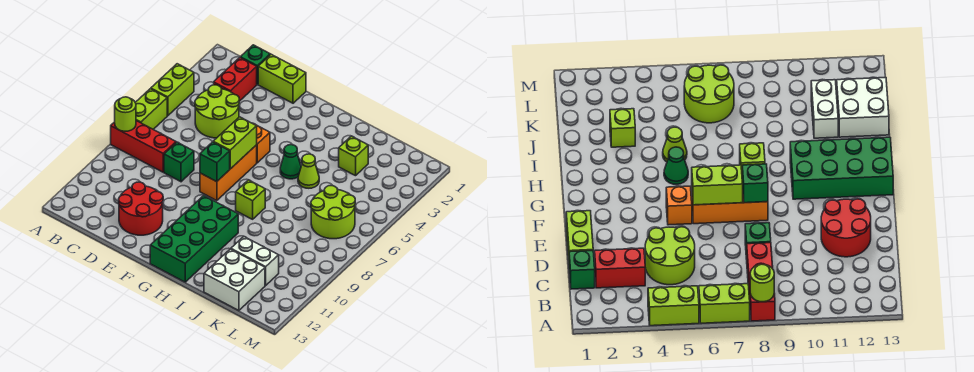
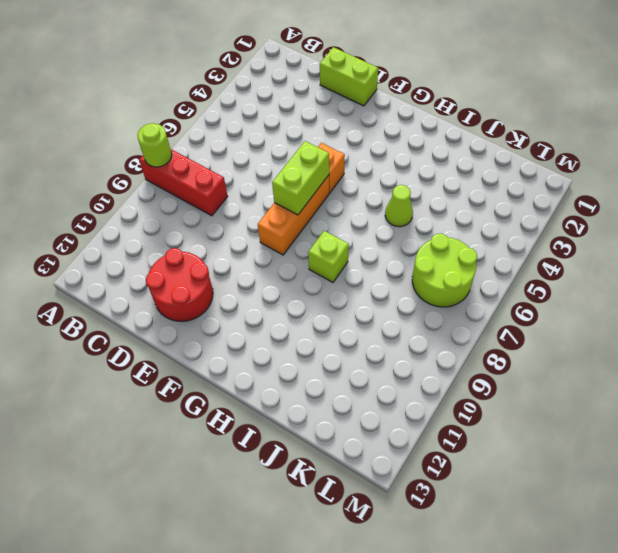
none -> lime 1x2 brick [151,64,194,116]
none -> lime 1x2 brick [135,89,167,129]
none -> green 1x1 brick [240,45,270,84]

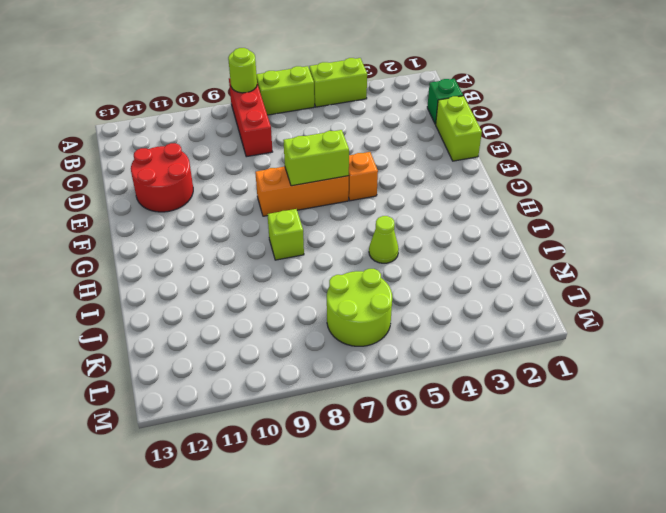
none -> red 1x2 brick [214,58,257,101]
none -> lime 2x2 round brick [195,85,239,138]
none -> green 1x1 brick [164,142,194,182]

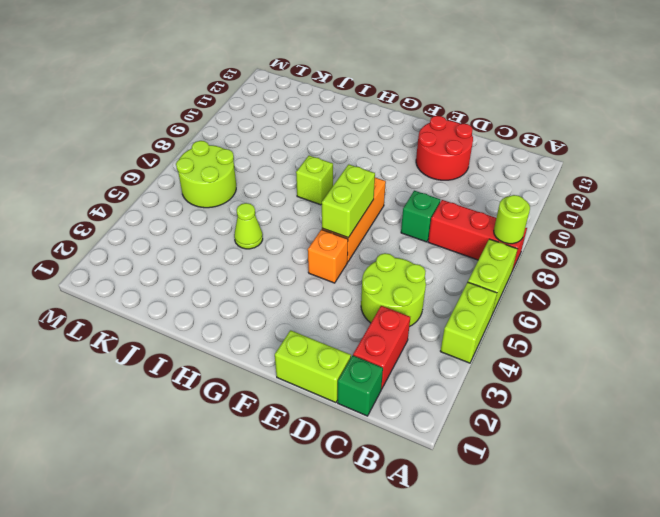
none -> green 2x4 brick [150,196,238,282]
none -> green 1x1 cone [280,145,301,179]
none -> lime 1x1 brick [339,136,368,176]

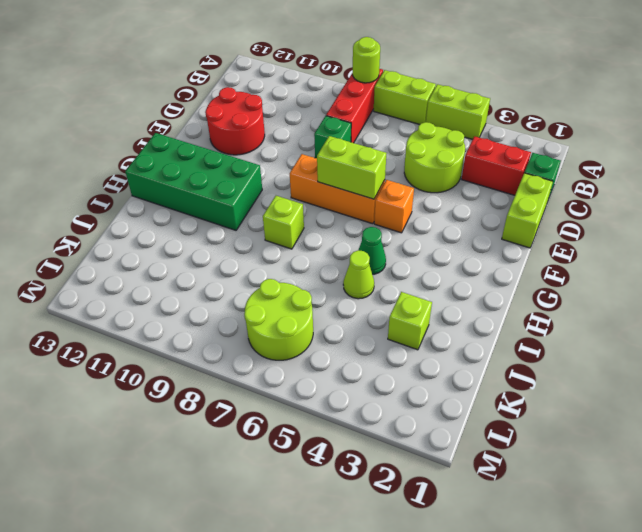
none -> white 1x2 brick [231,237,279,285]
none -> white 2x2 brick [204,249,265,311]
none -> green 1x1 brick [200,142,230,182]

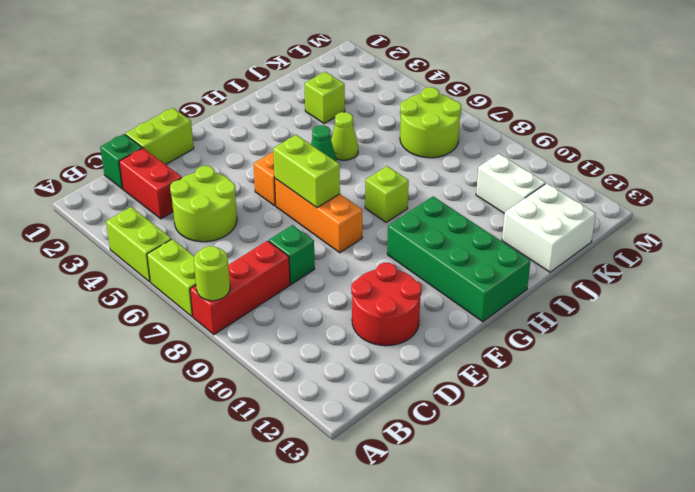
white 1x2 brick [476,154,545,213] -> white 1x2 brick turned to [231,237,279,285]
none -> green 1x1 brick [200,142,230,182]

